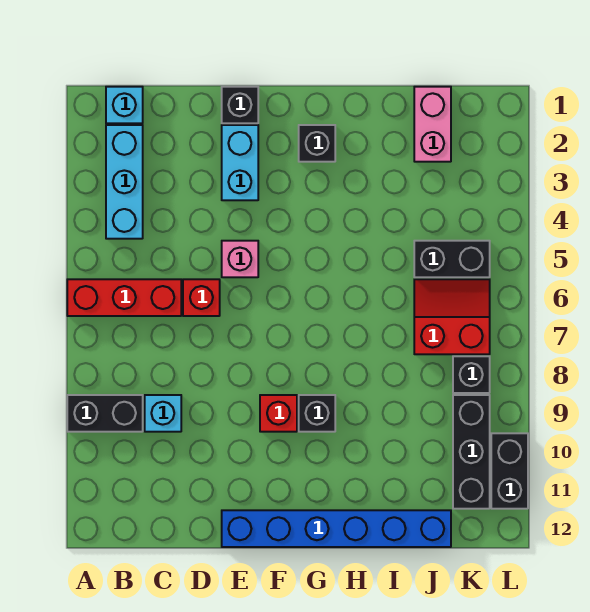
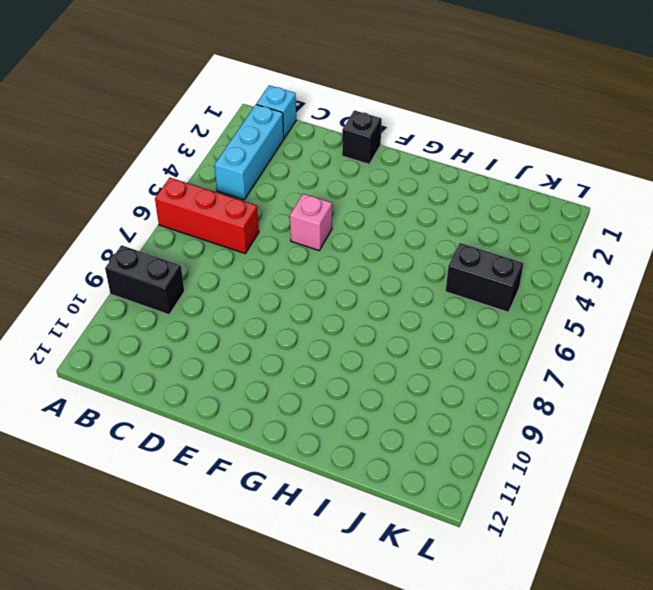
none -> cyan 1x1 brick [145,395,181,432]
none -> red 1x1 brick [183,279,220,316]
none -> cyan 1x2 brick [222,125,258,200]

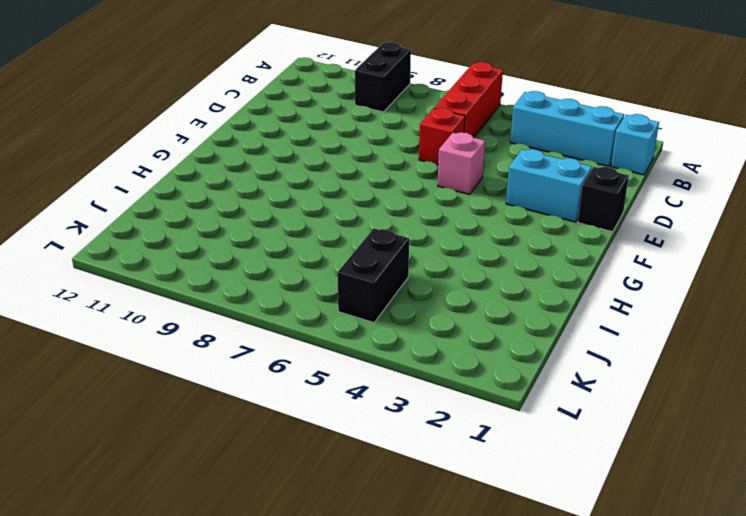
none -> cyan 1x1 brick [145,395,181,432]
none -> blue 1x6 brick [222,510,451,547]
none -> red 1x1 brick [260,395,297,432]

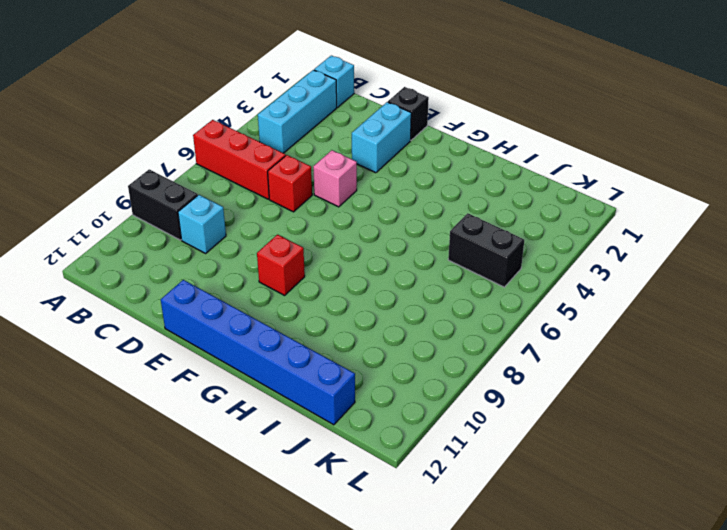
none -> black 1x1 brick [299,125,335,162]
none -> black 1x1 brick [299,395,335,432]
none -> pink 1x2 brick [414,87,451,162]

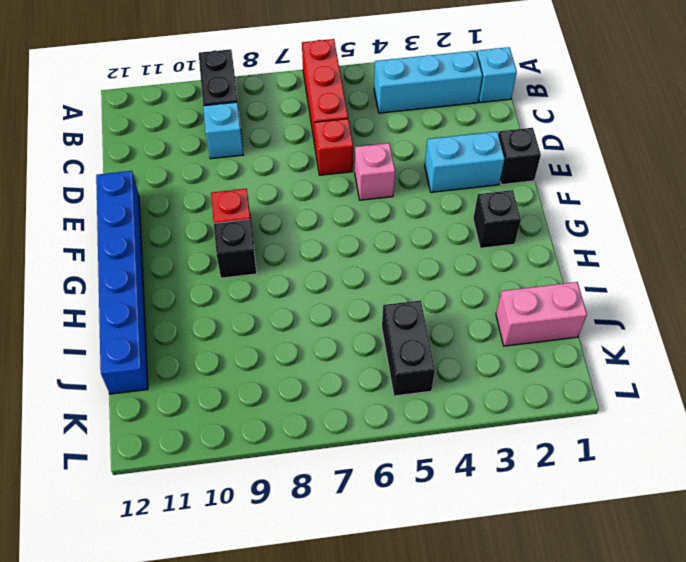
none -> red 2x2 slope [414,279,490,354]
none -> black 1x1 brick [453,356,490,393]
none -> black 1x3 brick [453,395,490,509]

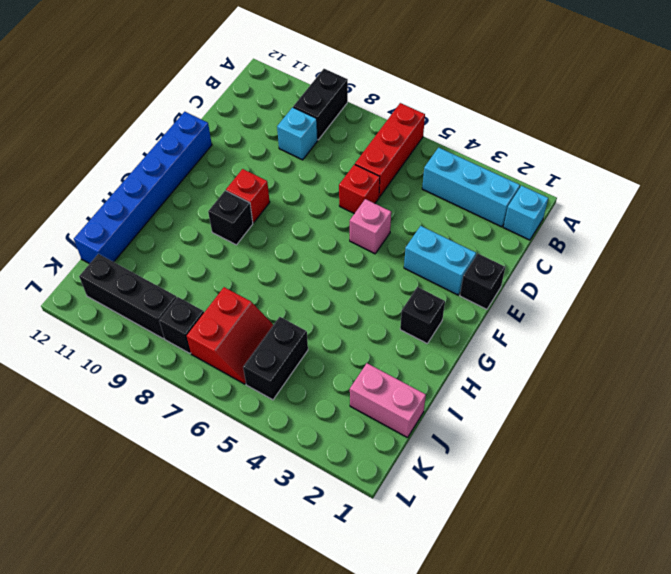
none -> black 1x2 brick [491,433,528,509]

